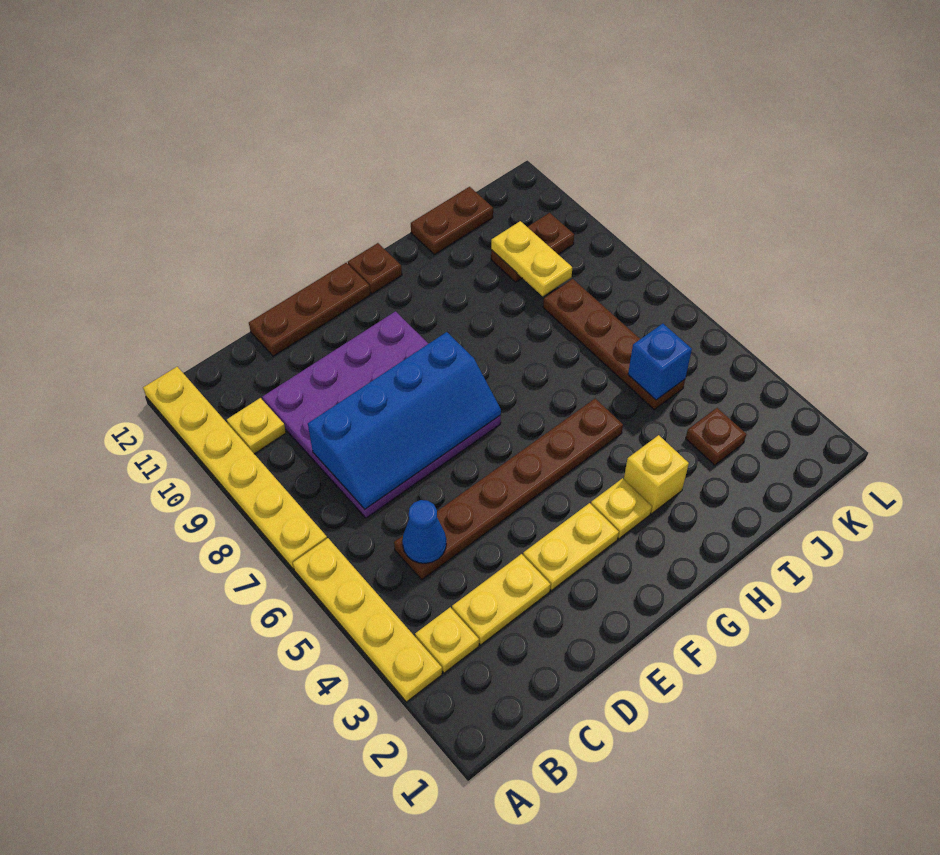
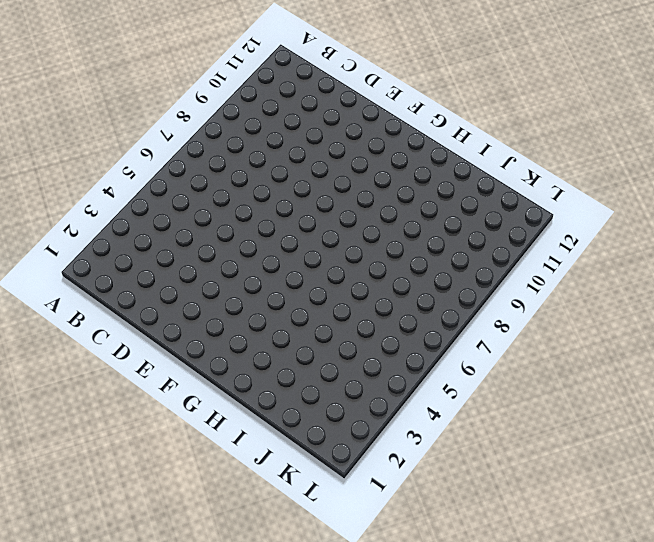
none -> yellow 1x4 plate [293,538,442,702]
none -> yellow 1x6 plate [143,367,327,569]
none -> yellow 1x1 plate [415,607,479,673]

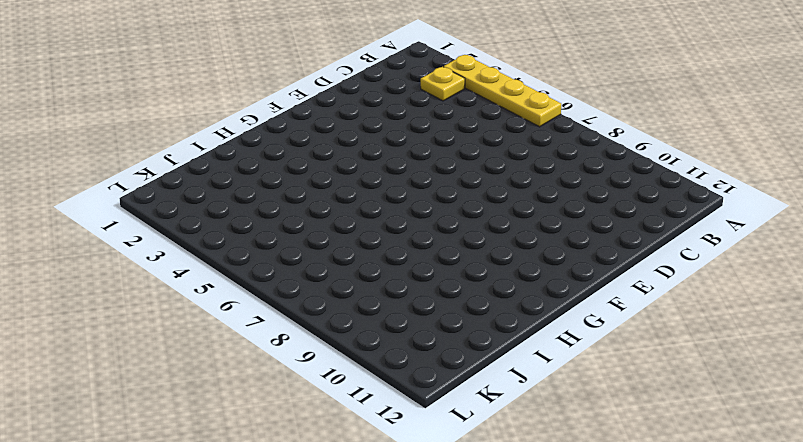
none -> yellow 1x6 plate [143,367,327,569]
none -> yellow 1x1 plate [227,398,286,454]
none -> yellow 1x2 plate [452,554,551,645]

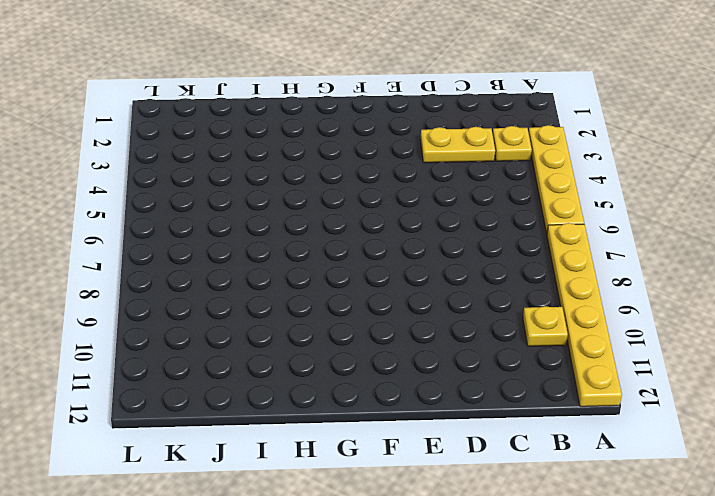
none -> brown 1x6 plate [394,399,623,580]
none -> purple 4x4 plate [262,311,501,518]
none -> brown 1x3 plate [249,263,370,356]

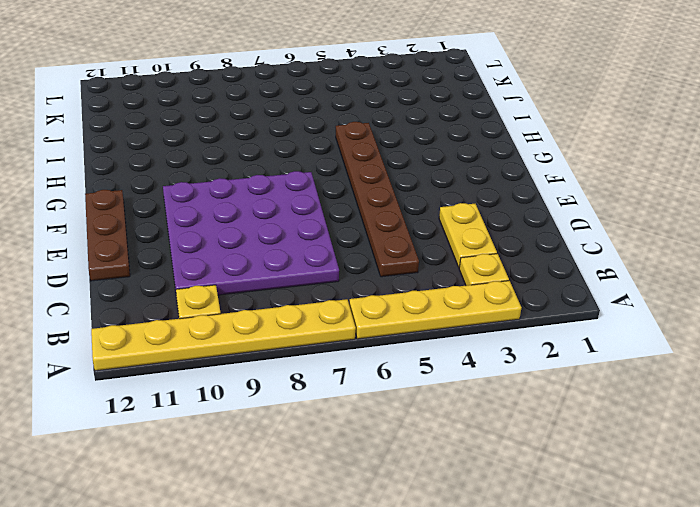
none -> yellow 1x2 plate [523,503,619,591]
none -> yellow 1x1 plate [591,478,652,539]
none -> brown 1x1 plate [348,243,402,294]

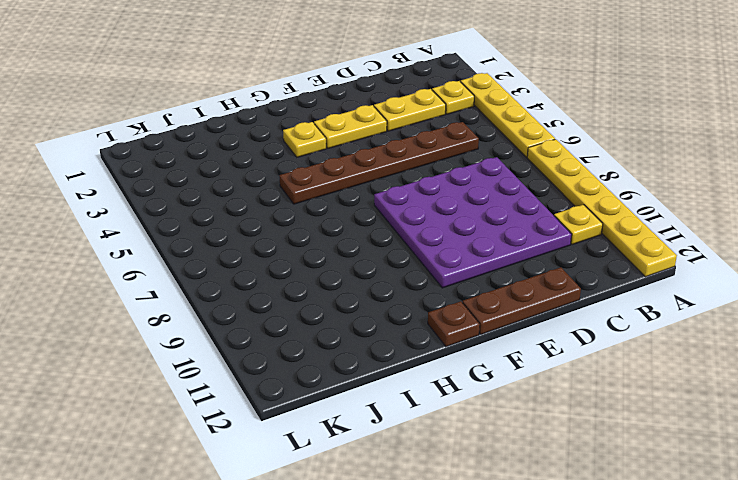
none -> yellow 1x1 brick [624,435,689,514]
none -> brown 1x2 plate [411,187,493,255]
none -> brown 1x1 plate [686,408,746,465]

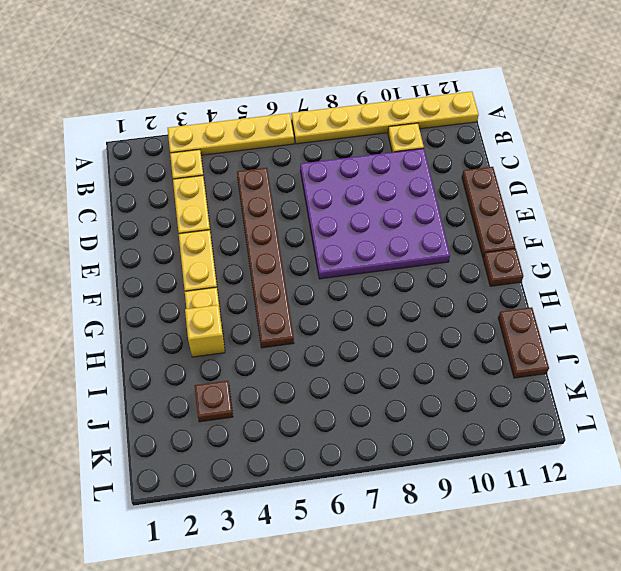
none -> brown 1x4 plate [543,279,685,409]
none -> brown 1x2 plate [491,213,574,282]
none -> blue 1x1 cone [402,500,446,563]

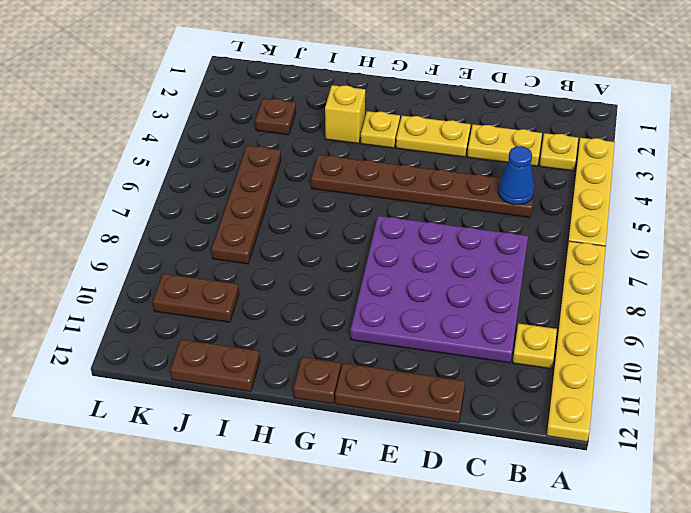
none -> blue 2x4 slope [308,332,501,509]
none -> blue 1x1 brick [628,324,692,400]
none -> yellow 1x2 plate [491,221,572,296]

